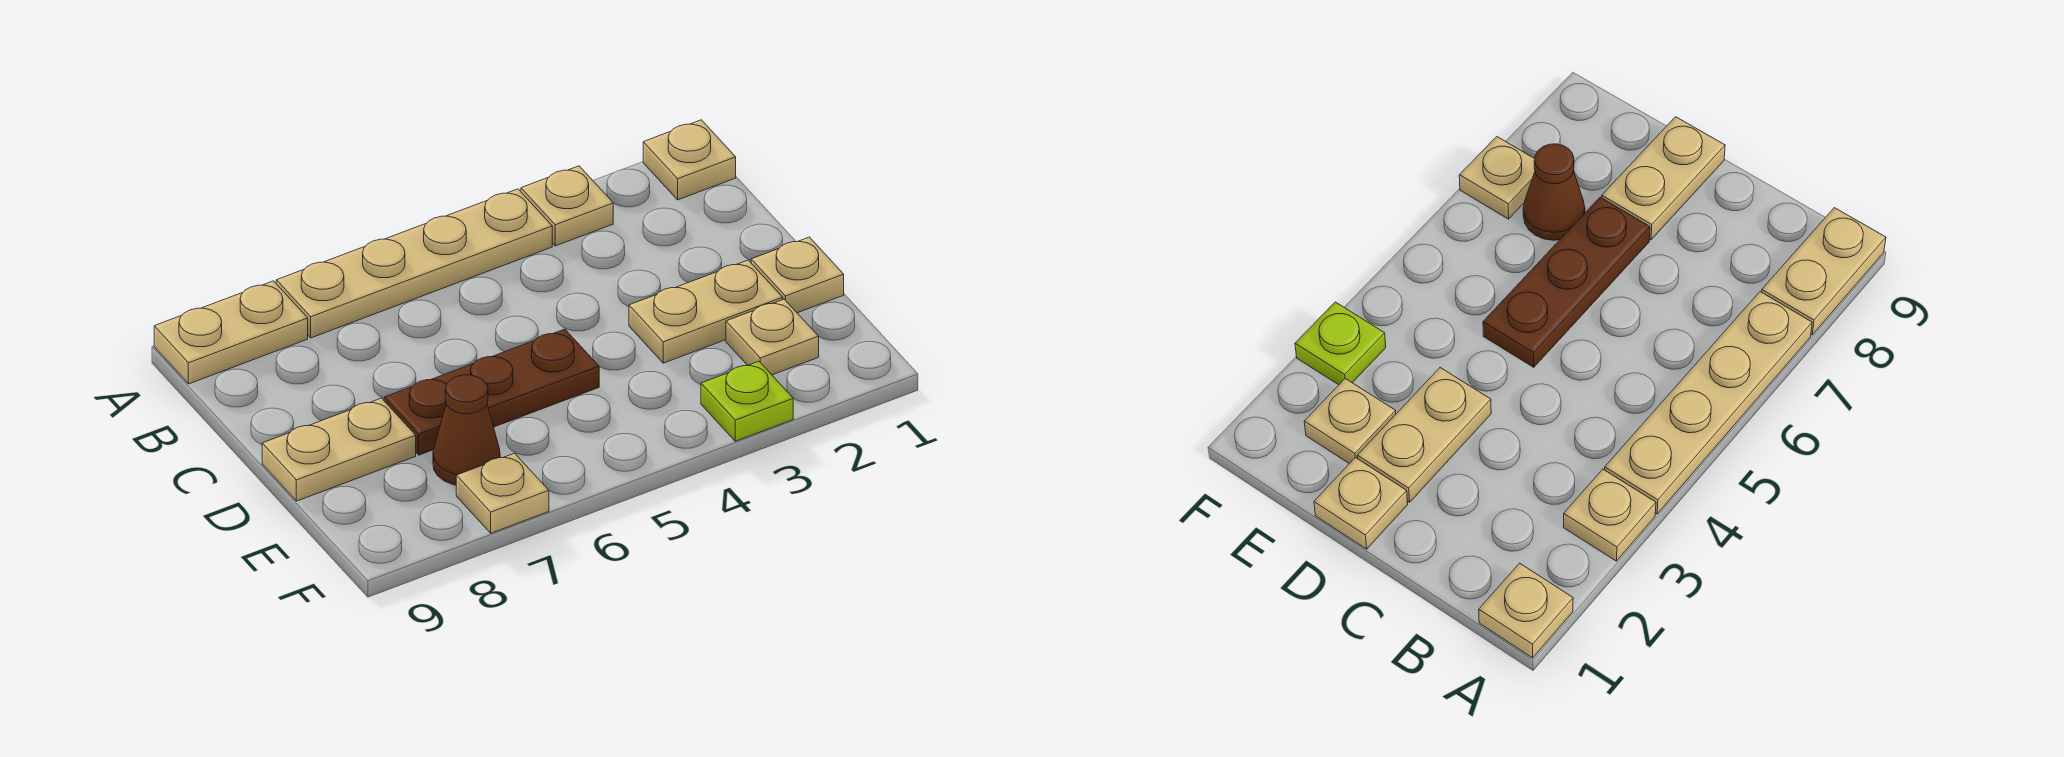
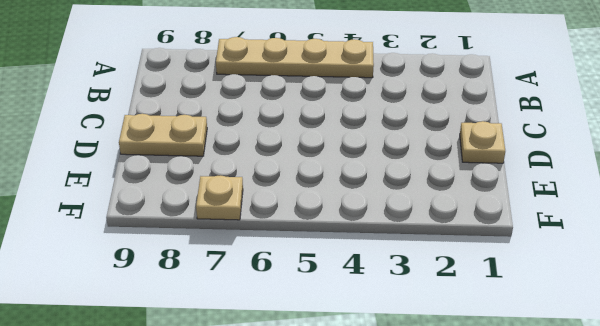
none -> tan 1x1 plate [643,120,736,200]
none -> tan 1x1 plate [521,166,613,246]
none -> tan 1x2 plate [154,281,308,384]

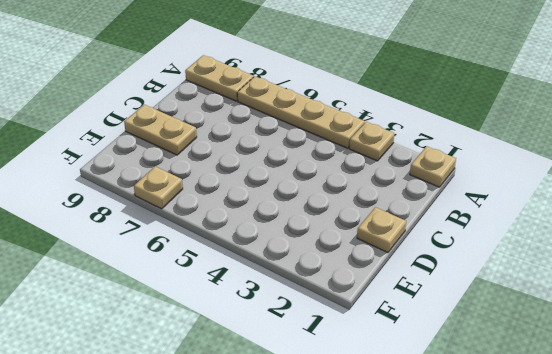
none -> tan 1x2 plate [629,260,783,363]
none -> brown 1x3 plate [384,329,599,455]
none -> tan 1x1 plate [726,299,819,375]

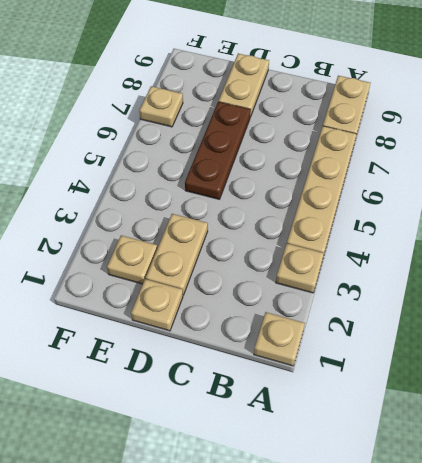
none -> brown 1x1 cone [433,375,500,485]
none -> lime 1x1 plate [701,361,793,441]

